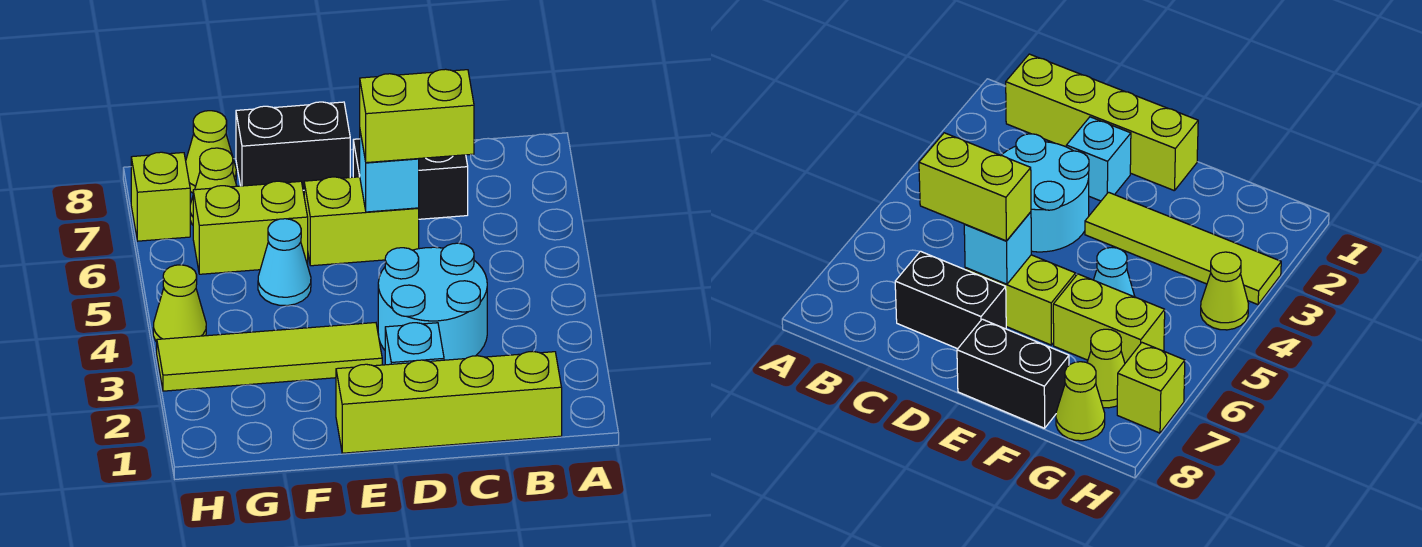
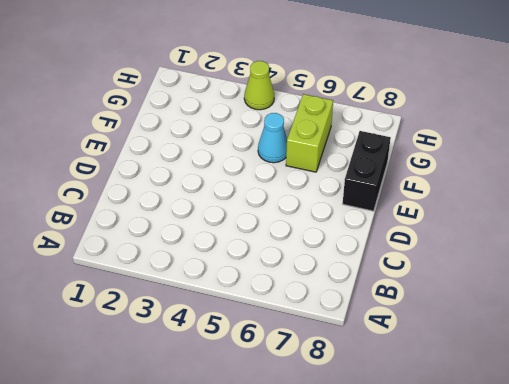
none -> lime 1x4 brick [336,351,562,453]
none -> cyan 2x2 round brick [378,243,487,360]
none -> black 1x2 brick [353,139,468,219]

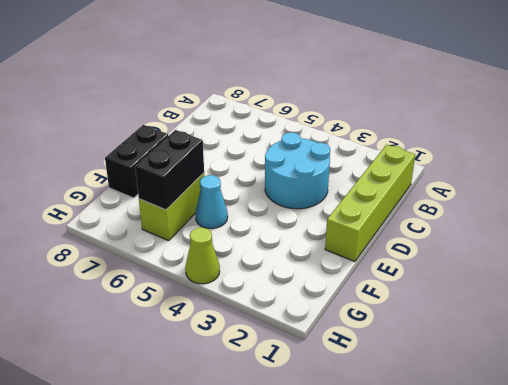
black 1x2 brick [135,130,204,210] -> black 1x2 brick moved to [353,139,468,219]
none -> cyan 1x1 brick [385,323,444,365]
none -> lime 1x2 brick [304,177,419,266]
none -> lime 1x4 tile [157,323,382,391]

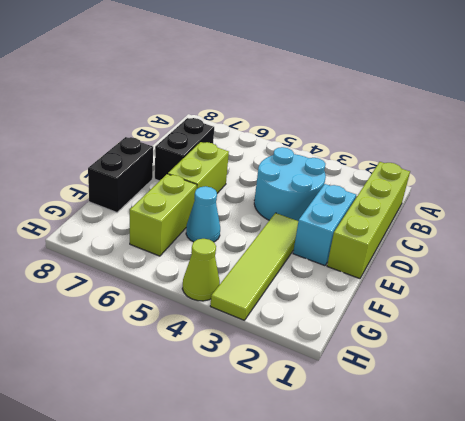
cyan 1x2 brick [293,184,356,266] -> cyan 1x1 brick [385,323,444,365]
none -> lime 1x1 cone [190,148,237,225]
none -> lime 1x1 cone [186,111,236,193]
none -> lime 1x1 brick [131,152,190,241]

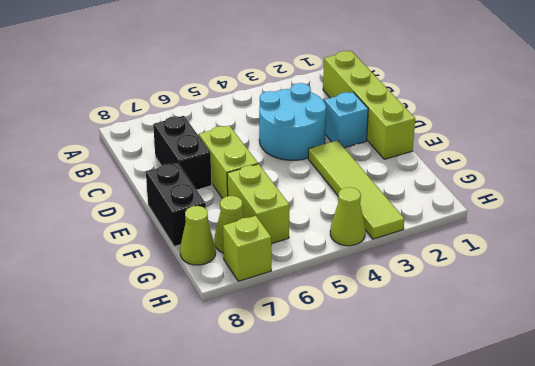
none -> cyan 1x1 cone [258,219,311,306]
none -> cyan 1x1 brick [360,132,419,212]
none -> lime 1x2 brick [360,69,474,163]

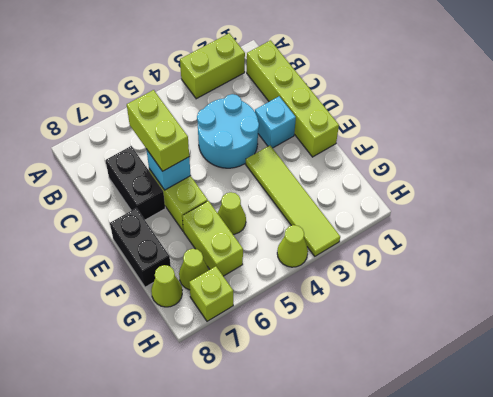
lime 1x2 brick [180,33,245,99] -> none
lime 1x1 cone [218,192,246,234] -> cyan 1x1 cone [258,219,311,306]

